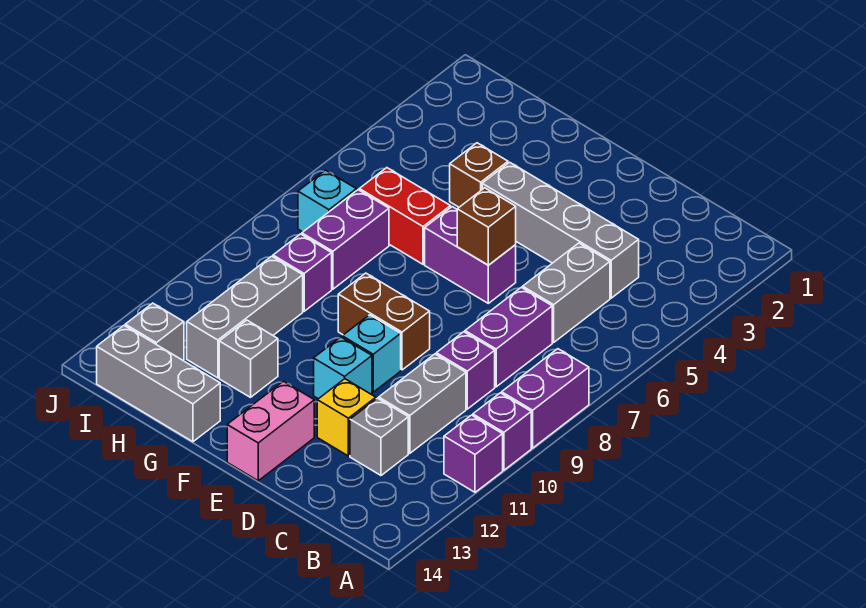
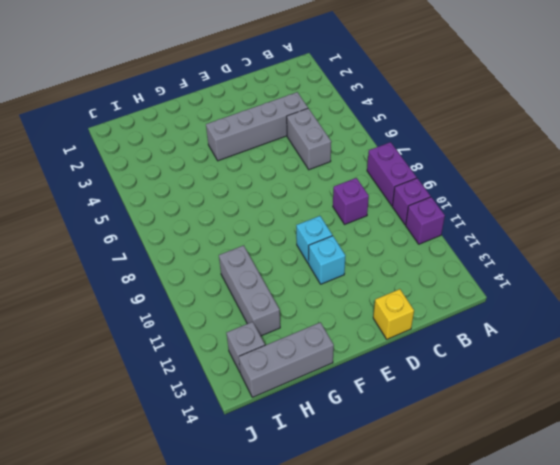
yellow 1x1 brick [373,289,414,339] -> yellow 1x1 brick moved to [317,379,376,456]
none -> purple 1x2 brick [465,287,552,387]
none -> grey 1x2 brick [379,354,466,453]
none -> grey 1x1 brick [350,398,408,475]

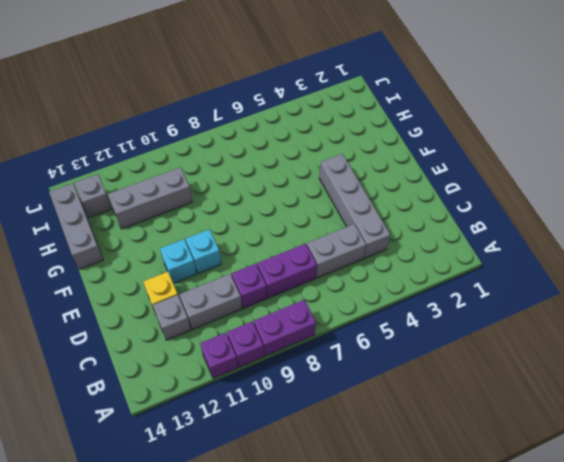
none -> purple 1x2 brick [425,207,516,303]
none -> brown 1x2 brick [338,273,430,370]
none -> pink 1x2 brick [227,381,314,481]

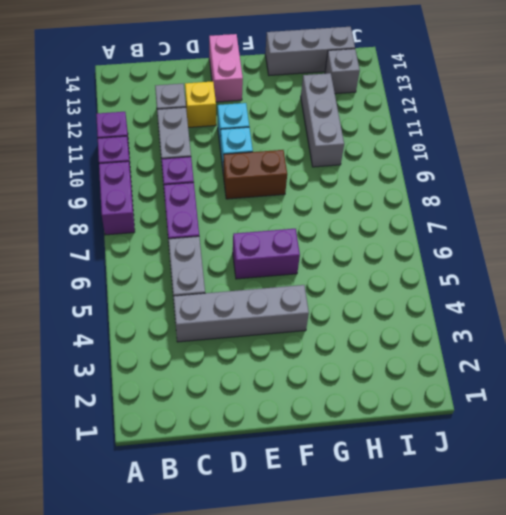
none -> brown 1x1 brick [450,143,508,207]
none -> red 1x2 brick [359,168,451,264]
none -> grey 1x1 brick [219,320,278,397]

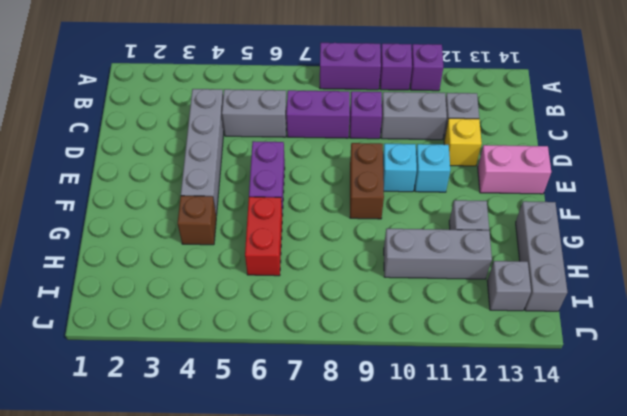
none -> purple 1x2 brick [302,190,389,289]
none -> purple 1x1 brick [273,234,332,311]
none -> cyan 1x1 brick [298,170,356,232]

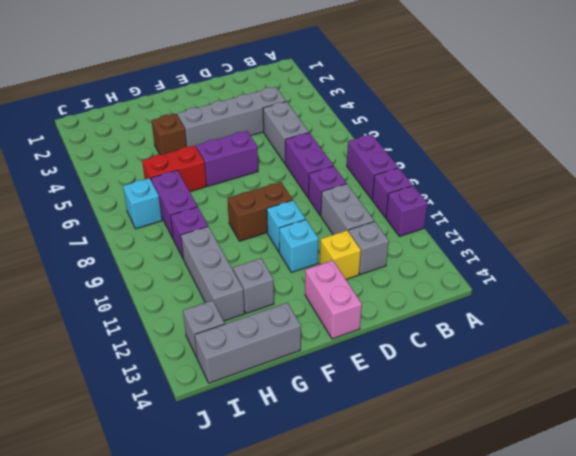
none -> brown 1x1 brick [457,188,516,265]

